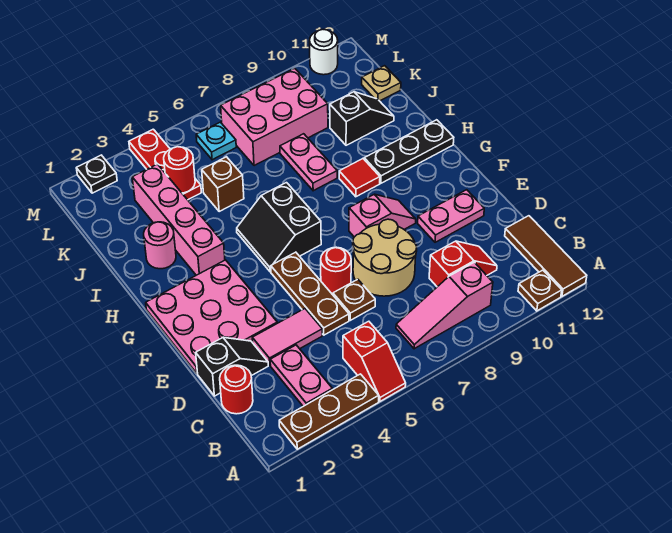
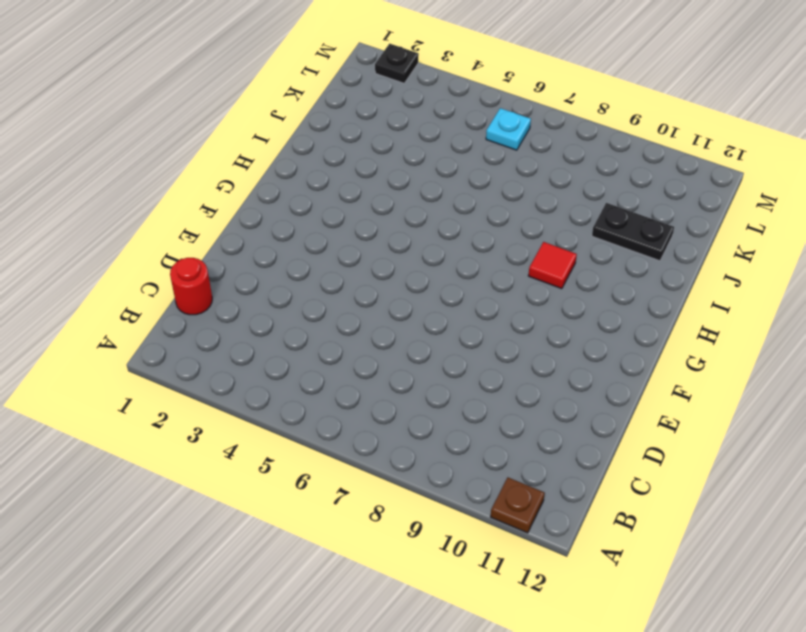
black 1x2 plate [592,203,674,261] -> black 1x2 slope [330,92,394,145]
none -> brown 1x3 plate [279,374,379,449]
none -> red 1x2 slope [343,321,406,401]
none -> brown 1x3 tile [505,216,587,296]
none -> pink 1x2 plate [270,345,332,406]

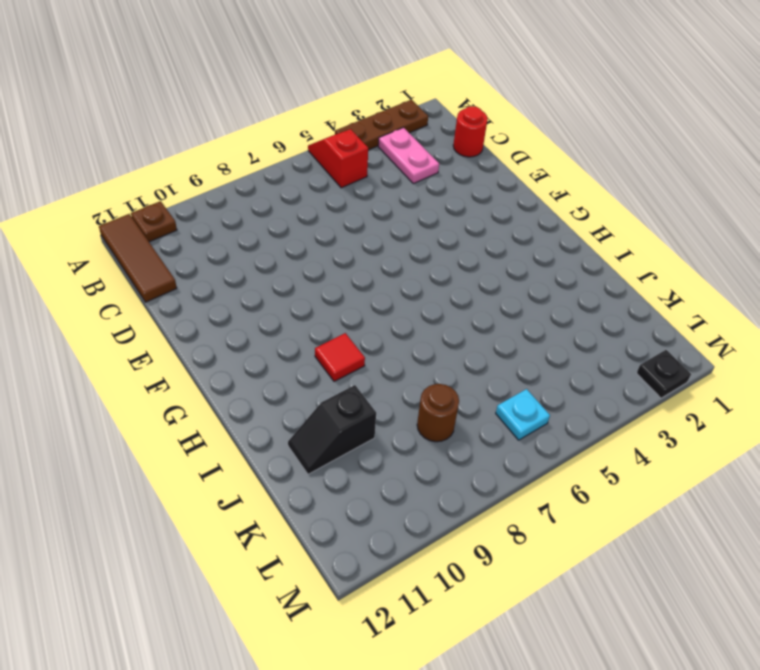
brown 1x1 round brick [417,384,459,442] -> pink 2x3 brick [221,68,328,166]
none -> pink 1x3 slope [396,262,493,349]
none -> red 1x2 slope [429,241,497,287]
none -> black 1x2 slope [196,337,268,396]
none -> pink 1x2 tile [252,309,322,365]

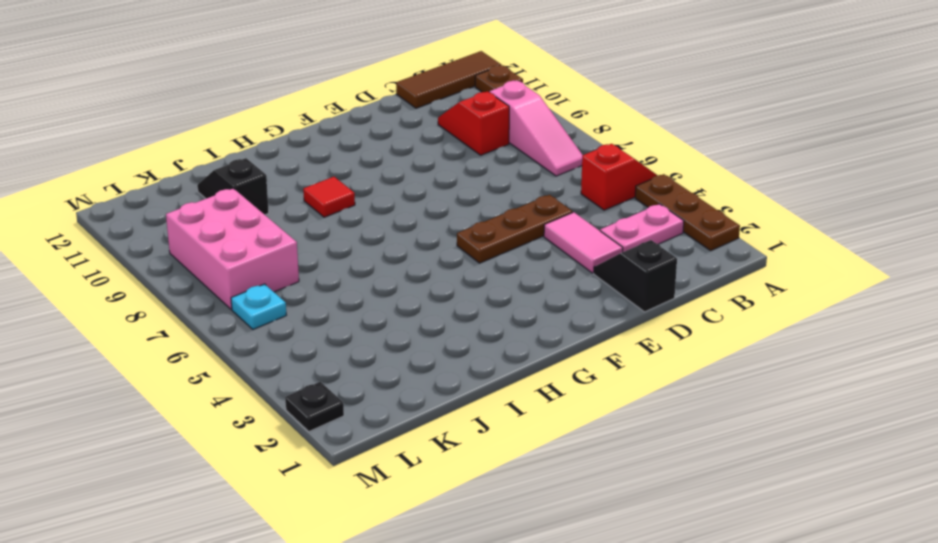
none -> red 1x1 round brick [220,365,253,414]
none -> brown 1x1 plate [333,279,375,320]
none -> tan 2x2 round brick [353,219,417,296]
none -> pink 3x3 plate [146,260,277,374]

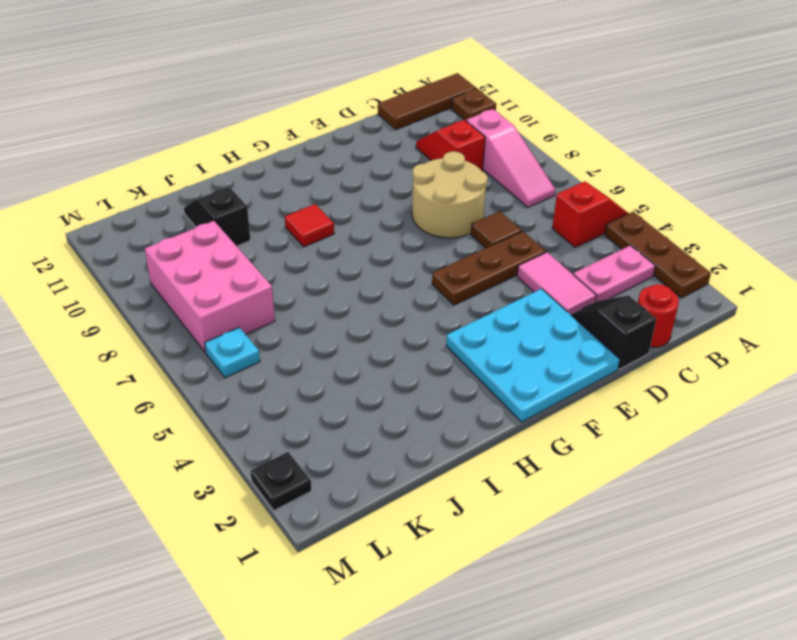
brown 1x1 tile [471,211,522,248] -> brown 1x1 plate [333,279,375,320]
cyan 3x3 plate [446,289,620,422] -> pink 3x3 plate [146,260,277,374]
none -> red 1x1 round brick [321,247,351,294]
none -> pink 1x2 plate [418,190,484,242]
none -> pink 1x2 slope [349,194,416,237]
none -> black 2x2 slope [237,183,321,272]

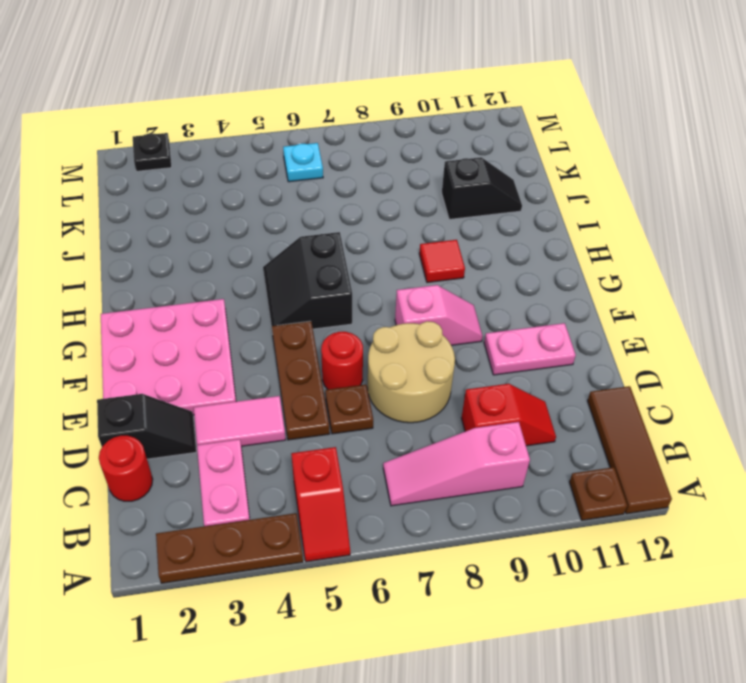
none -> pink 1x4 brick [132,164,225,275]
none -> black 1x3 plate [364,120,454,183]
none -> pink 1x1 round brick [144,222,176,269]
none -> pink 1x2 plate [280,134,337,191]

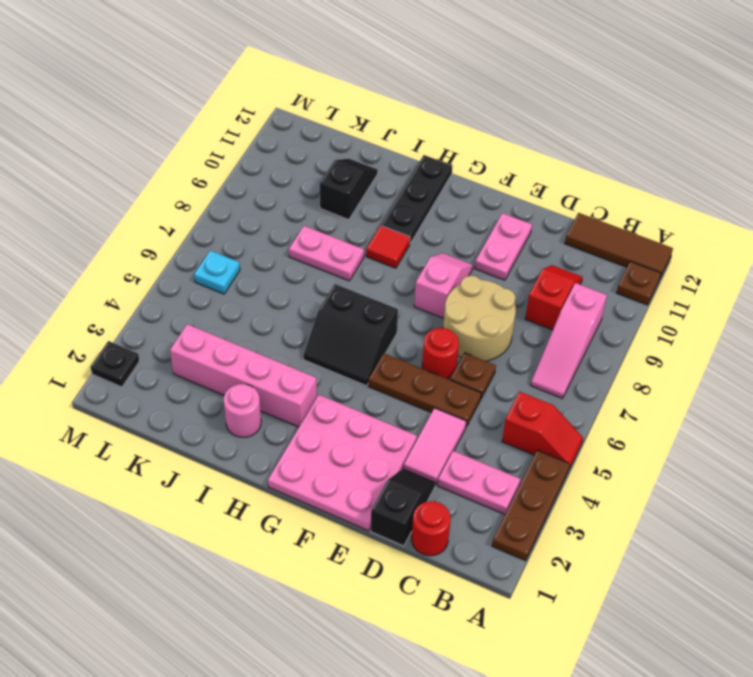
none -> brown 1x1 brick [202,157,244,211]
none -> red 1x3 plate [129,129,201,200]
none -> pink 2x3 brick [221,68,328,166]
none -> tan 1x1 plate [362,66,401,101]

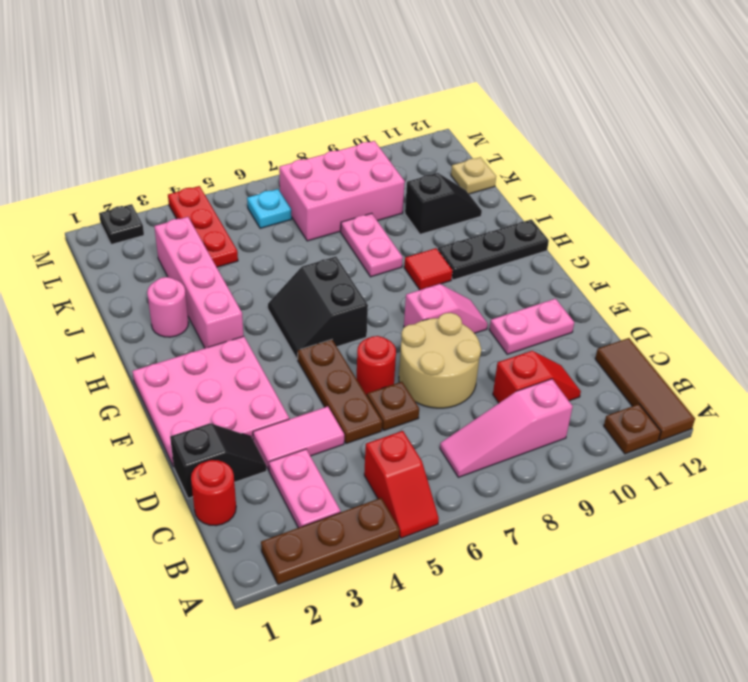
none -> brown 1x1 brick [202,157,244,211]
none -> white 1x1 round brick [310,30,338,75]
none -> red 1x1 round brick [164,147,195,193]

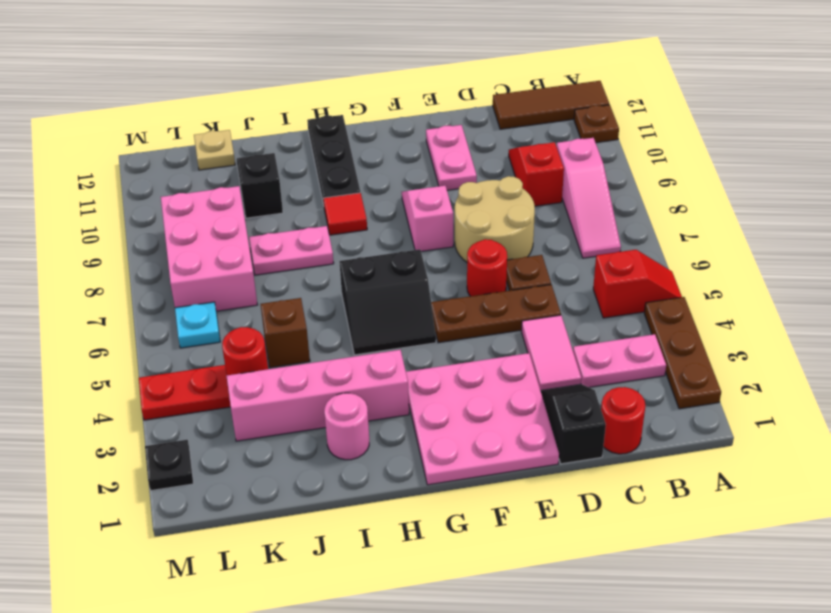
none -> white 1x1 round brick [310,30,338,75]

